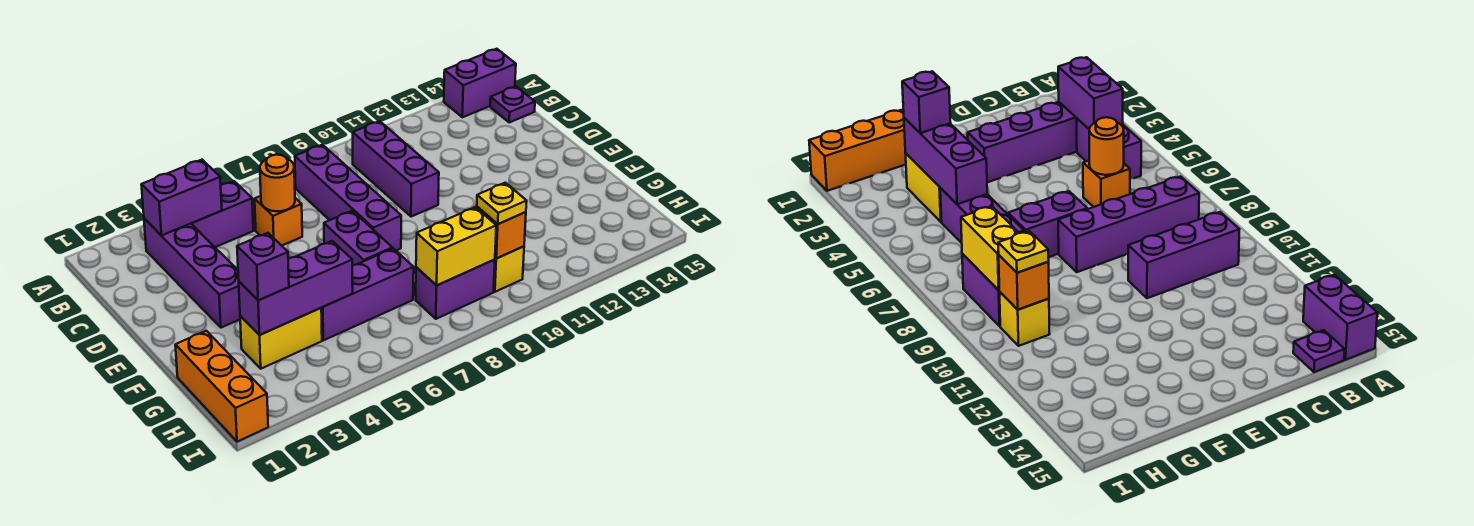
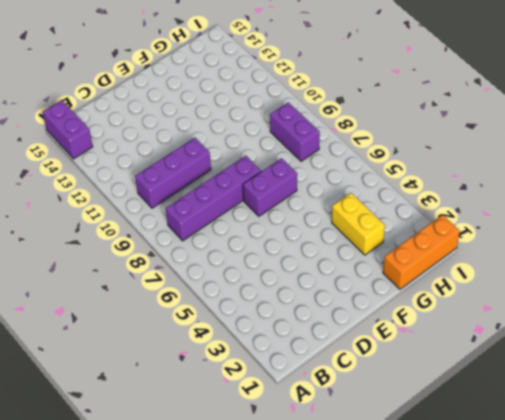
none -> purple 1x4 brick [144,218,240,328]
none -> purple 1x2 brick [191,181,253,247]
none -> purple 1x1 plate [490,86,535,122]

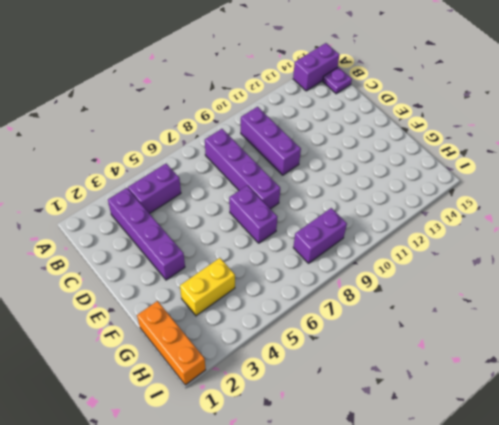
none -> orange 1x1 brick [255,196,302,246]
none -> purple 1x3 brick [321,248,414,340]
none -> yellow 1x1 brick [494,246,524,292]

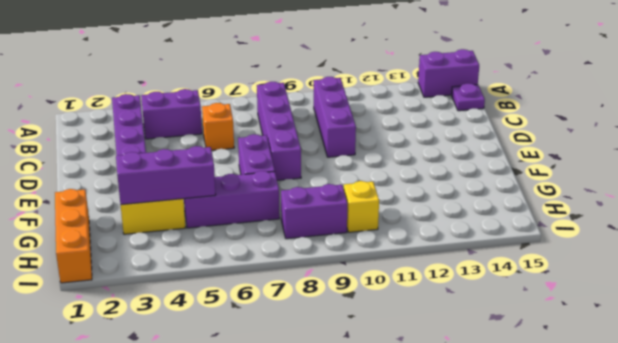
none -> purple 1x2 brick [141,160,222,235]
none -> orange 1x1 round brick [260,155,295,211]
none -> yellow 1x2 brick [416,207,496,285]

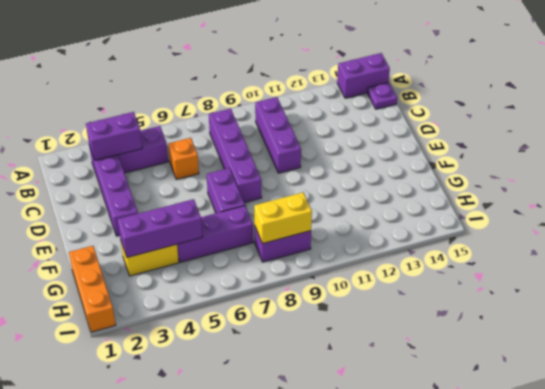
none -> yellow 1x1 brick [494,246,524,292]
none -> orange 1x1 round brick [260,155,295,211]
none -> orange 1x1 brick [477,207,526,258]

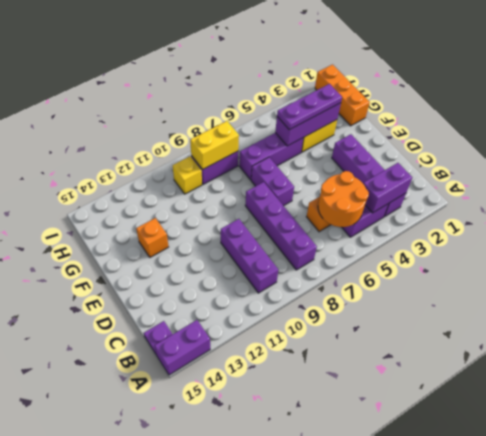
orange 2x2 round brick [318,171,369,227] -> orange 1x1 round brick [260,155,295,211]
orange 1x1 brick [136,218,169,257] -> orange 1x1 brick moved to [477,207,526,258]
purple 1x3 plate [277,84,342,130] -> purple 1x1 brick [237,233,289,300]
none -> yellow 1x1 plate [477,183,527,224]

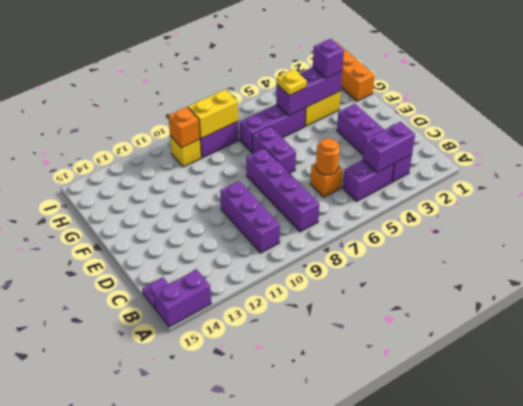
yellow 1x1 plate [277,69,307,95] -> yellow 1x1 plate moved to [477,183,527,224]

